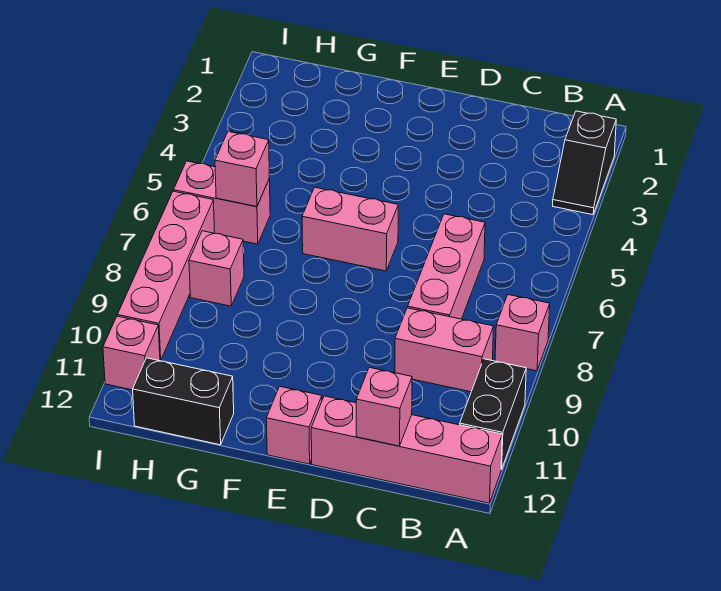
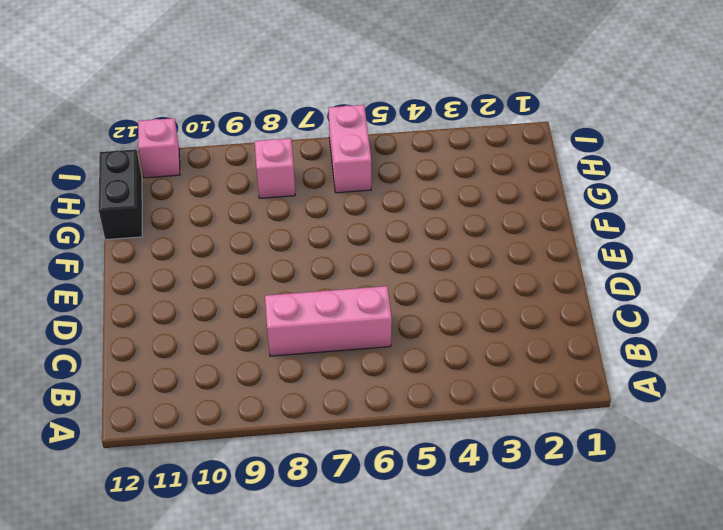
none -> black 1x2 slope [553,111,616,215]
none -> pink 1x1 brick [495,295,550,371]
none -> black 1x2 brick [460,359,526,469]

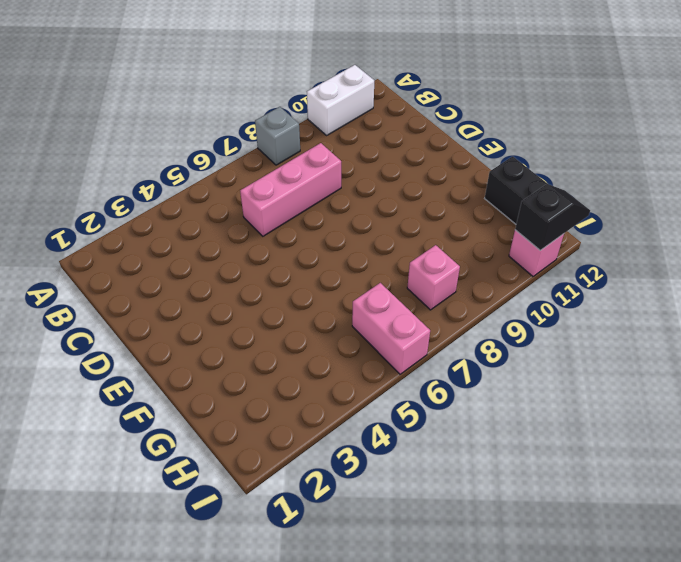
grey 1x1 brick [255,107,300,165] -> pink 1x1 brick [495,295,550,371]
white 1x2 brick [307,65,374,135] -> black 1x2 brick [460,359,526,469]
black 1x2 slope [515,184,590,250] -> black 1x2 slope moved to [553,111,616,215]
none -> pink 1x4 brick [311,396,502,503]
none -> pink 1x2 brick [395,308,494,392]
none -> pink 1x2 brick [302,187,398,271]

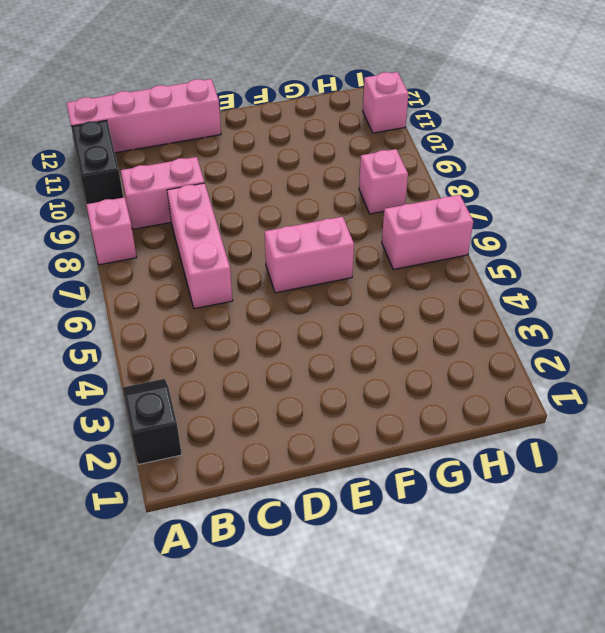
none -> pink 1x1 brick [266,386,322,464]
none -> black 1x2 brick [133,358,234,445]
none -> pink 1x4 brick [117,191,215,361]

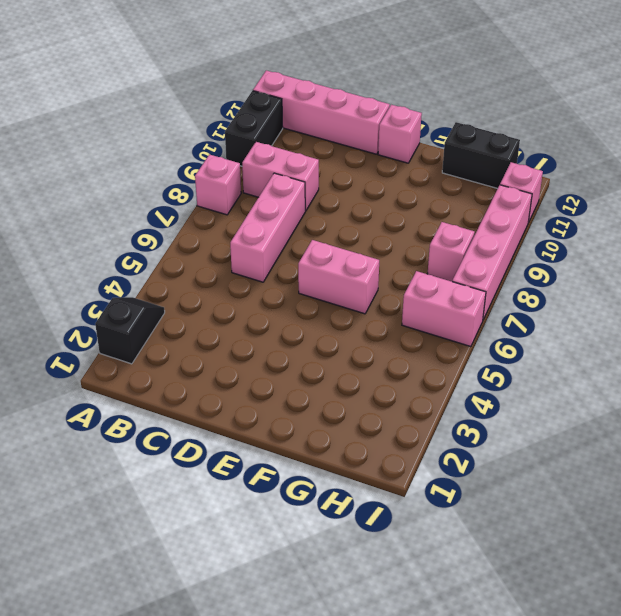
none -> pink 1x1 brick [356,367,412,446]
none -> pink 1x1 brick [215,132,269,207]

